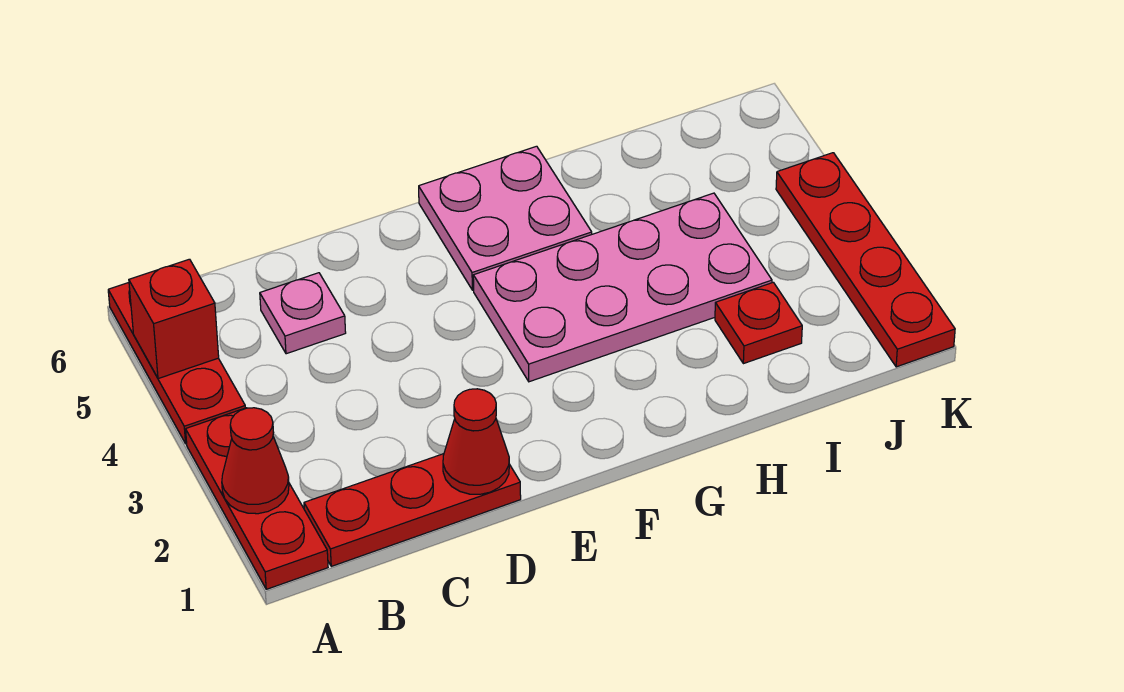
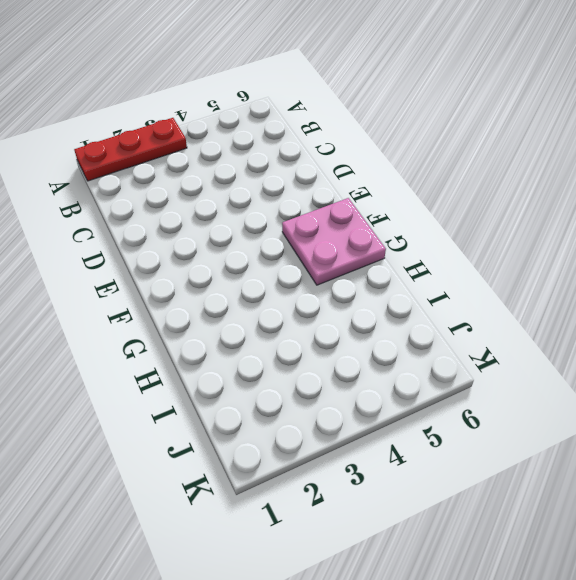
none -> red 1x3 plate [108,283,245,444]
none -> red 1x3 plate [304,454,521,566]

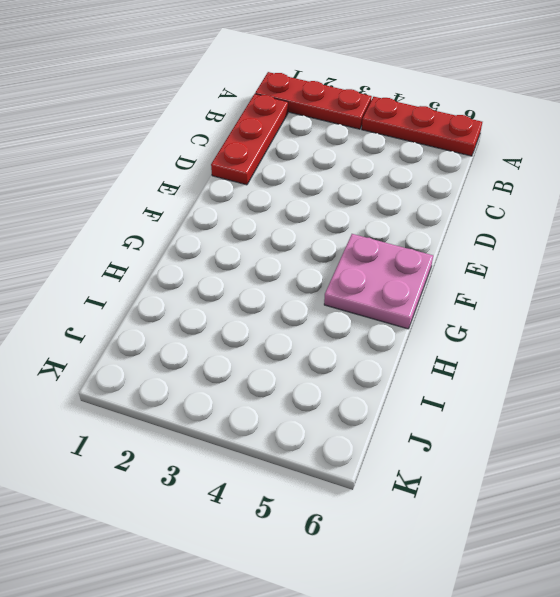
none -> pink 1x1 plate [260,273,346,354]
none -> pink 2x4 plate [473,193,772,382]

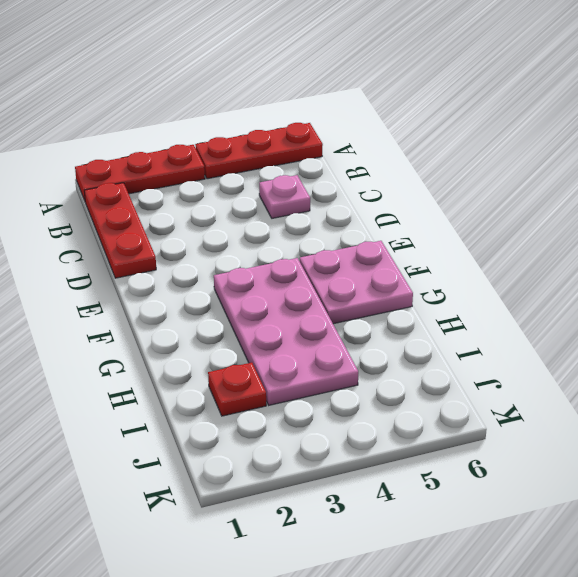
none -> red 1x4 plate [776,153,955,367]
none -> red 1x1 cone [222,408,289,514]

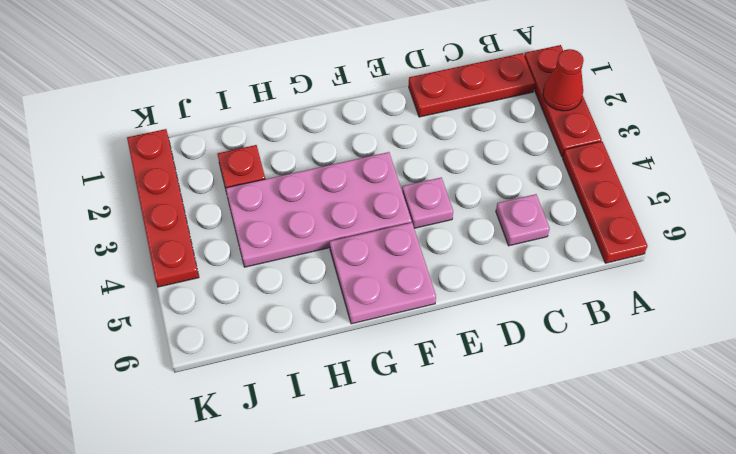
pink 1x1 plate [402,178,453,228] -> none
none -> red 1x1 brick [129,259,219,379]
none -> red 1x1 cone [443,389,509,494]

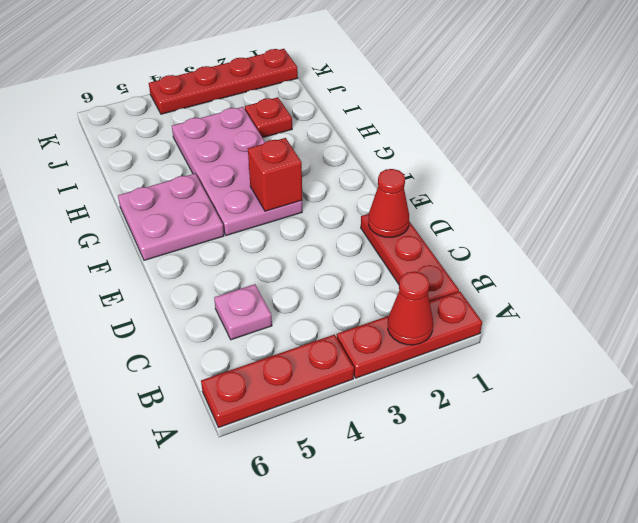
red 1x1 brick [248,138,302,211] -> red 1x1 brick moved to [129,259,219,379]

